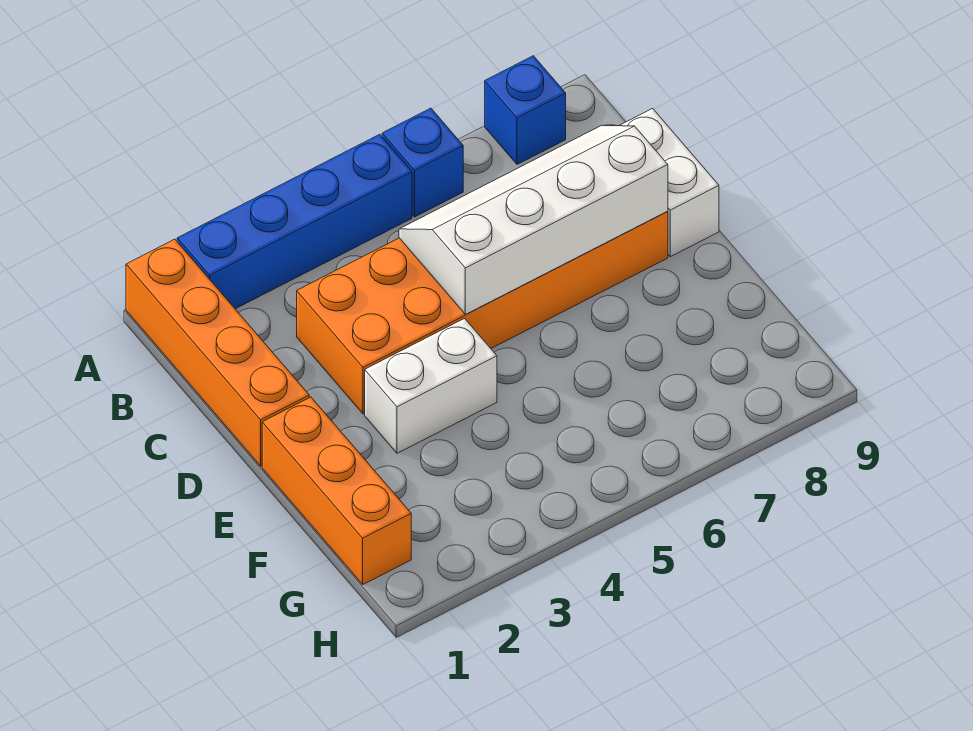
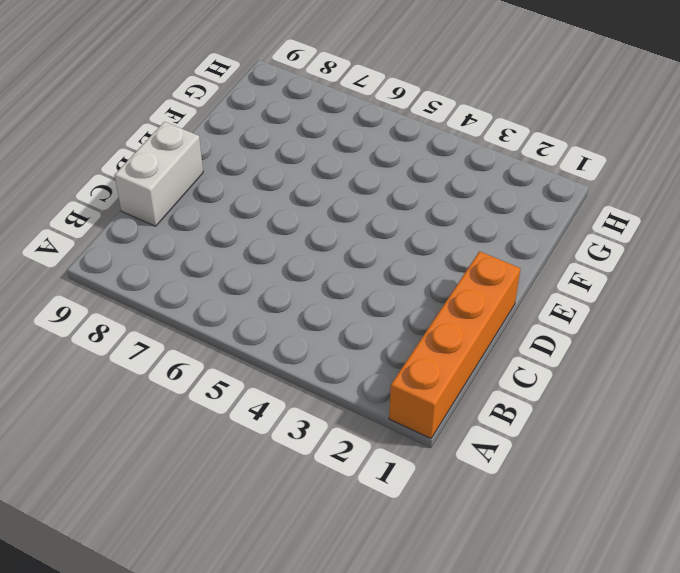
none -> blue 1x4 brick [177,134,412,309]
none -> blue 1x1 brick [382,108,463,217]

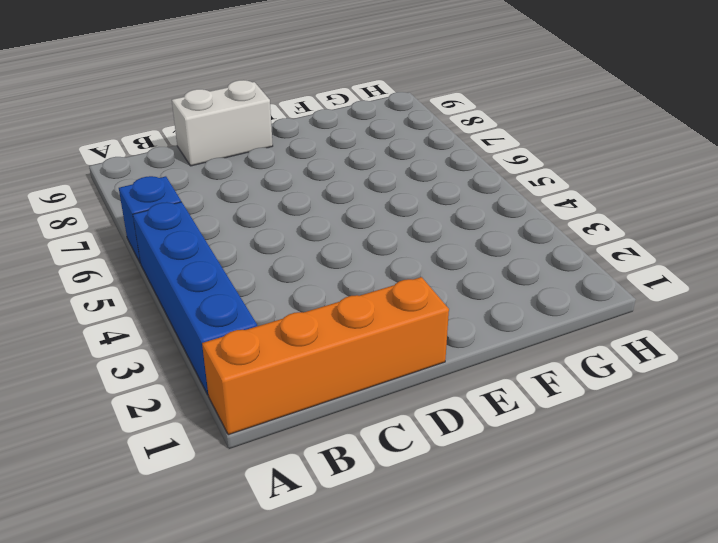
none -> blue 1x1 brick [485,56,566,164]
none -> orange 2x6 brick [297,211,668,414]

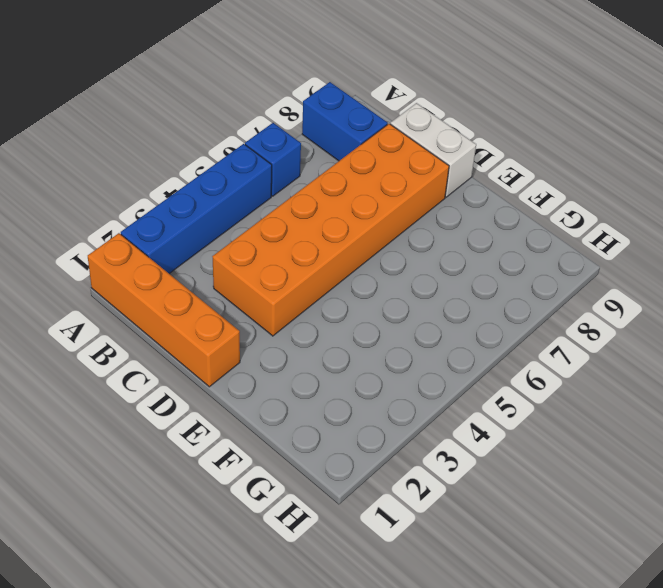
blue 1x2 brick [302,82,388,161] -> blue 1x1 brick [485,56,566,164]
none -> orange 1x3 brick [262,397,411,584]
none -> white 1x2 brick [365,319,497,453]

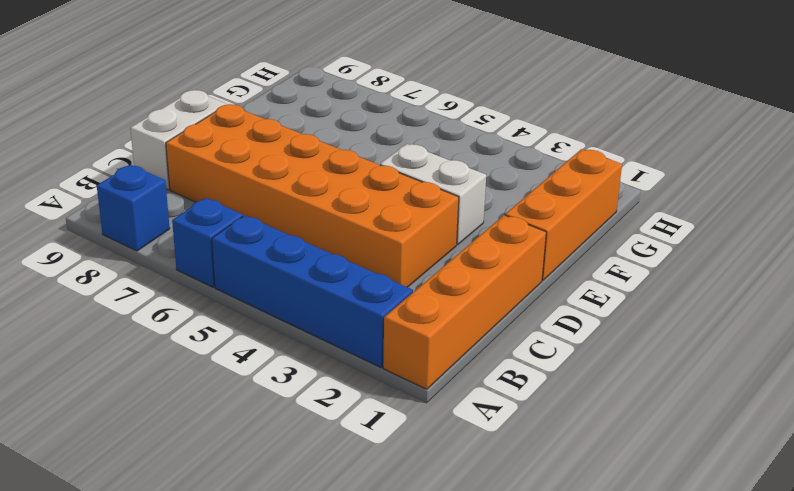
none -> white 2x4 slope [399,125,668,314]

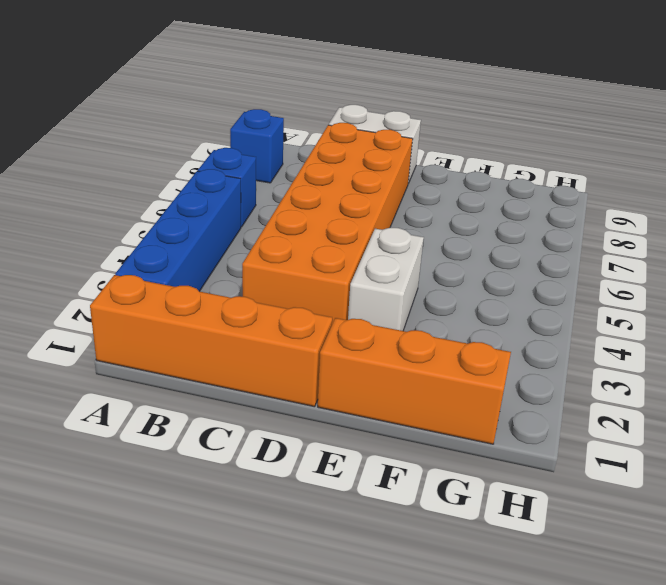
none -> white 2x4 slope [399,125,668,314]

